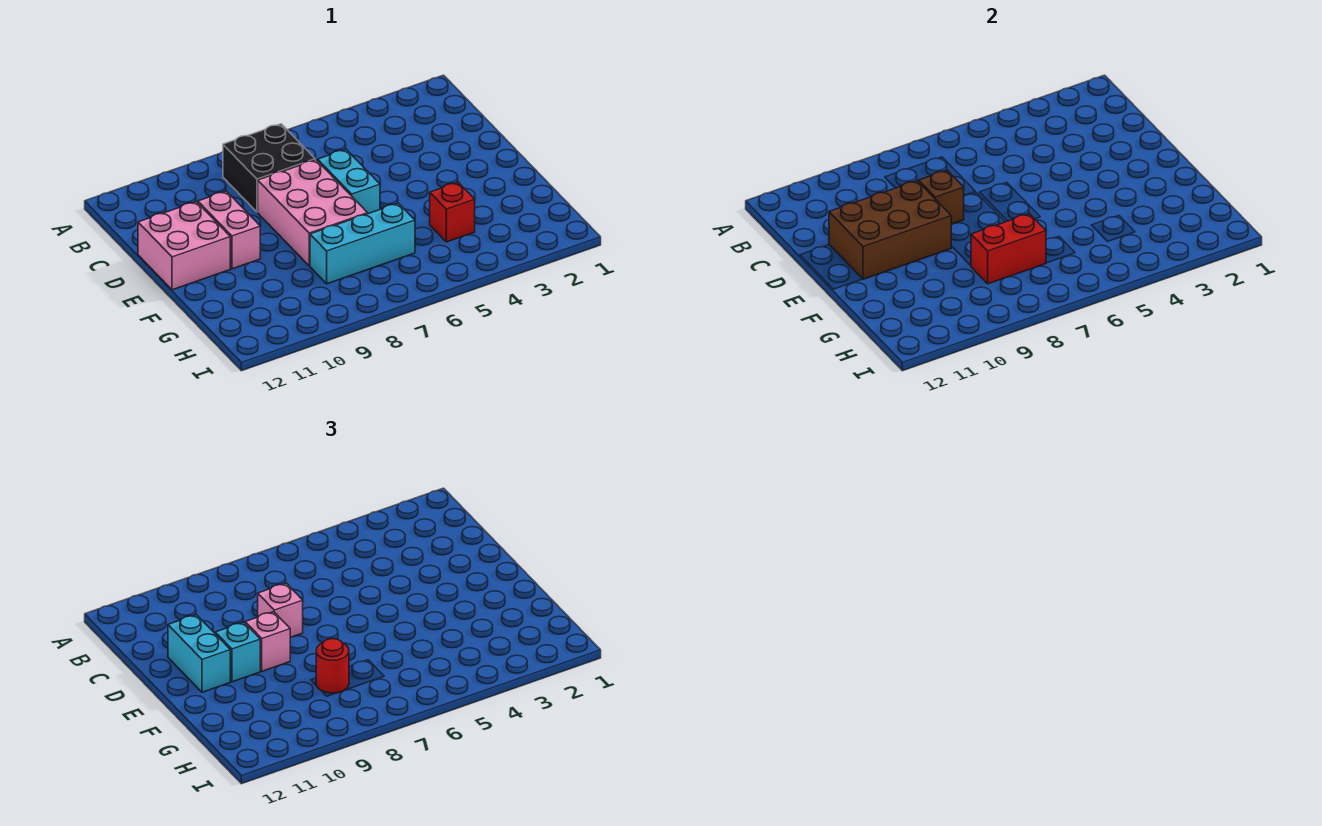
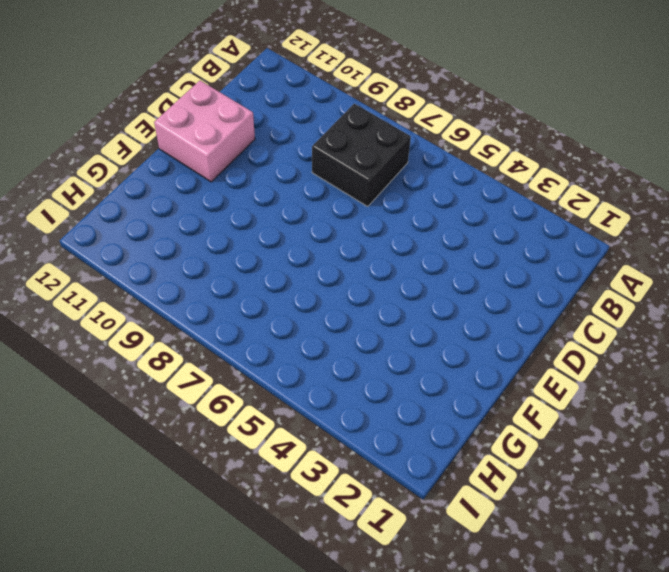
none -> cyan 1x2 brick [318,149,380,214]
none -> pink 2x3 brick [258,160,368,266]
none -> pink 1x2 brick [198,191,260,269]

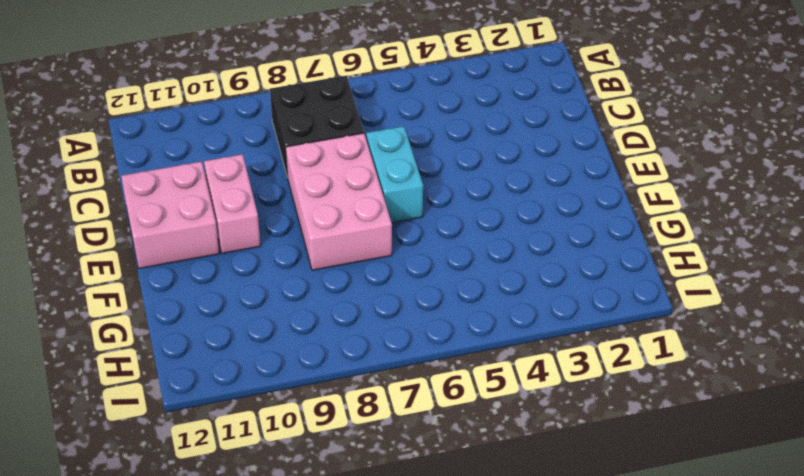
none -> red 1x1 brick [430,182,475,242]
none -> cyan 1x3 brick [310,203,415,284]
none -> brown 1x1 brick [919,170,964,224]

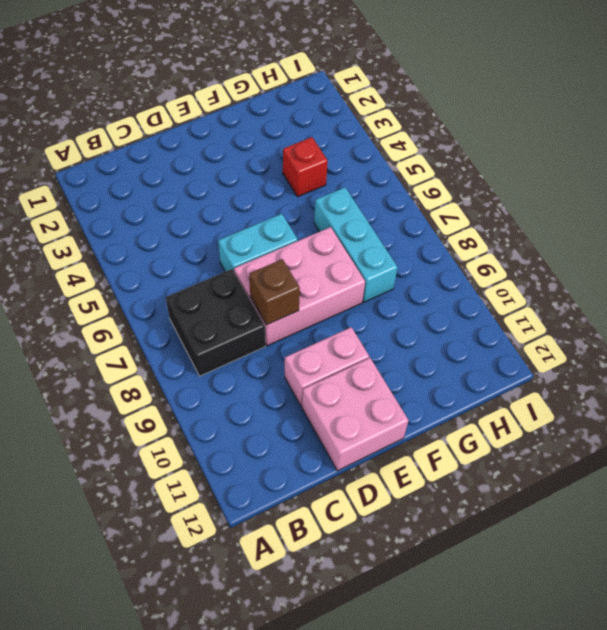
none -> brown 2x3 brick [829,181,951,279]
none -> red 1x2 brick [971,214,1046,284]
none -> pink 1x1 brick [258,583,303,637]

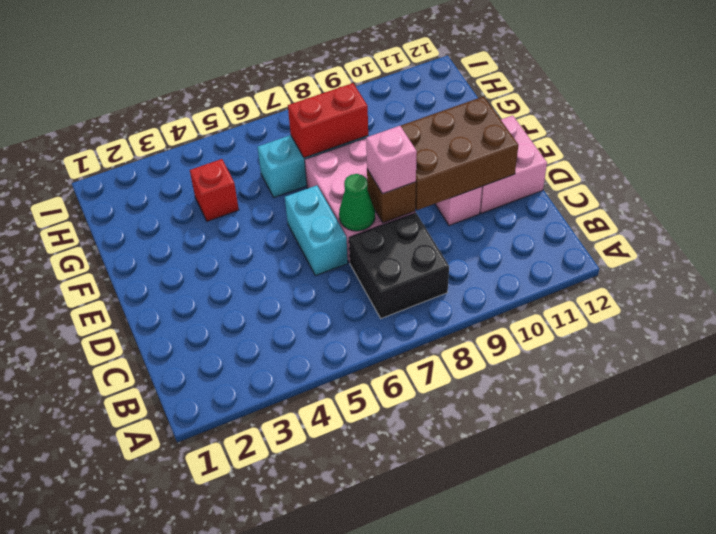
green 1x1 cone [339,174,375,231] -> none
none -> cyan 1x2 brick [168,615,230,692]
none -> pink 1x1 brick [245,612,291,671]
none -> cyan 1x1 brick [215,622,261,682]

